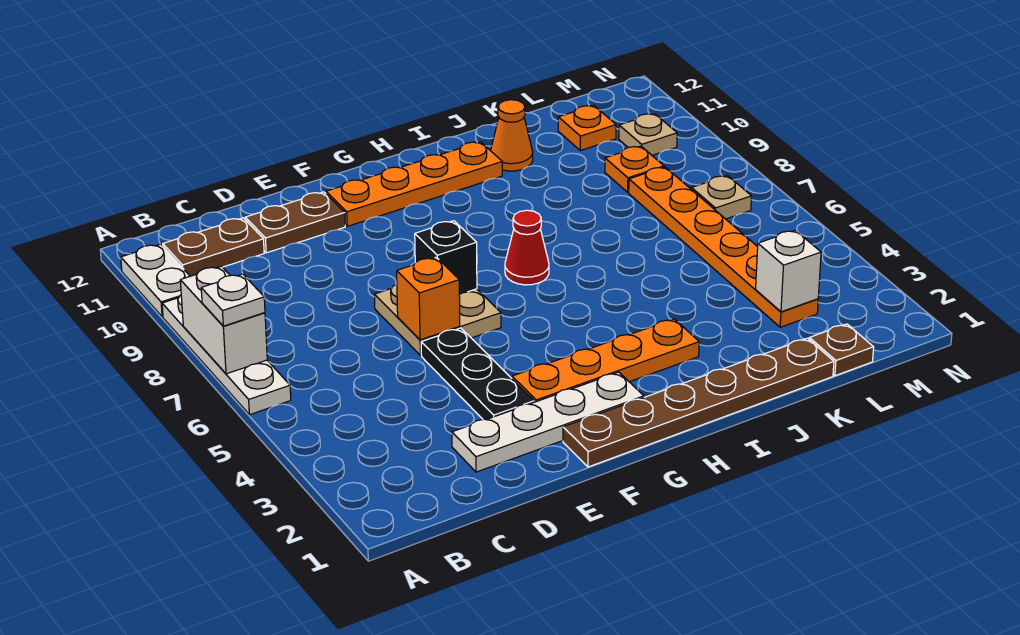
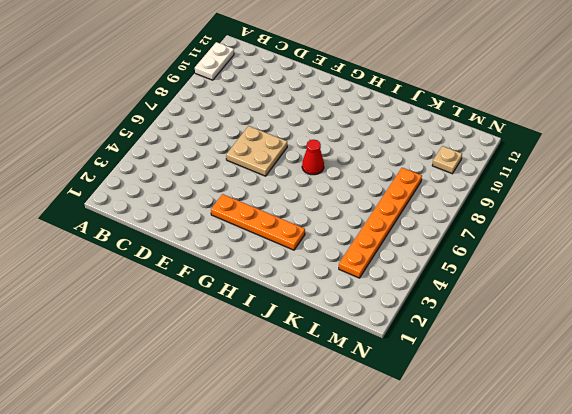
none -> white 1x4 plate [162,295,291,415]
none -> brown 1x2 plate [163,218,264,276]
none -> white 1x4 plate [452,372,644,472]

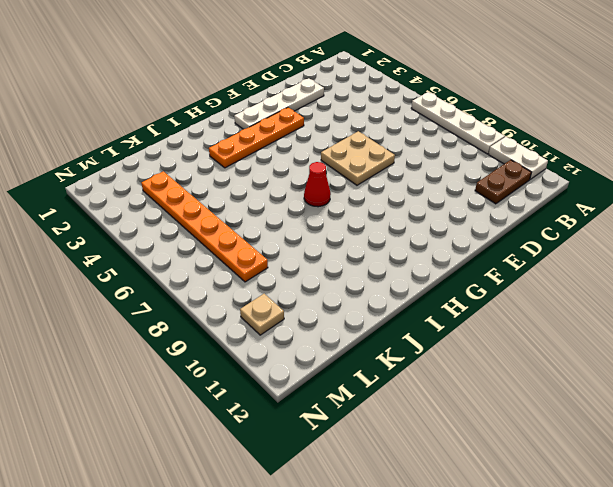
none -> brown 1x2 plate [245,192,345,253]
none -> black 1x3 plate [421,328,534,420]
none -> brown 1x6 plate [563,338,834,467]

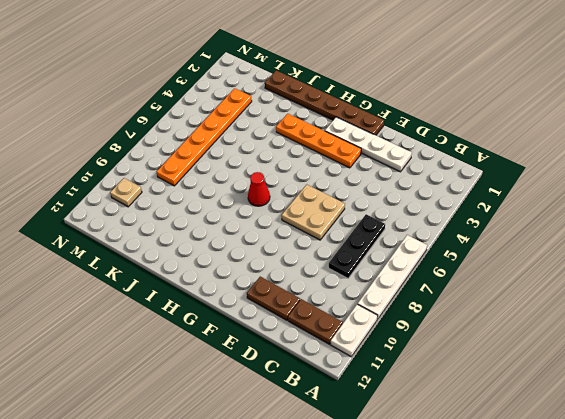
black 1x3 plate [329,214,385,278] -> black 1x3 plate moved to [421,328,534,420]
none -> orange 1x4 plate [326,142,502,226]
none -> orange 1x1 cone [491,100,533,171]
none -> brown 1x1 plate [809,324,874,376]

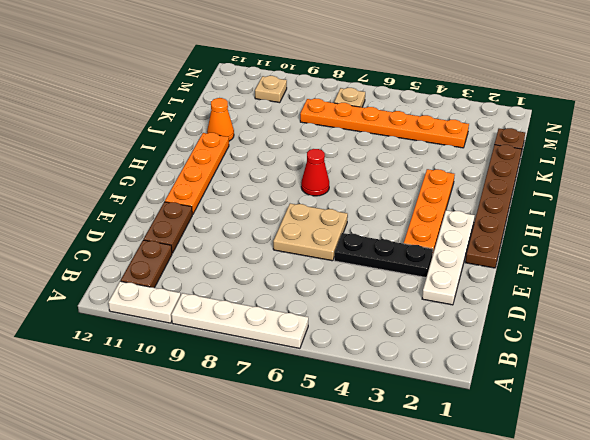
none -> orange 1x1 plate [605,146,664,192]
none -> orange 1x1 plate [558,106,616,150]
none -> white 1x2 brick [180,266,267,374]

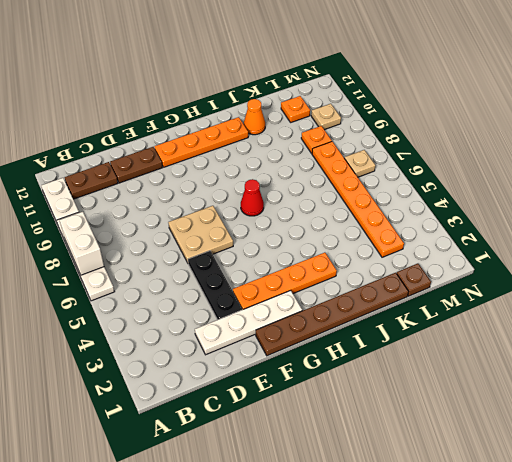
none -> orange 1x1 brick [397,257,460,340]
none -> black 1x1 brick [415,221,477,295]
none -> white 1x1 brick [756,230,821,312]

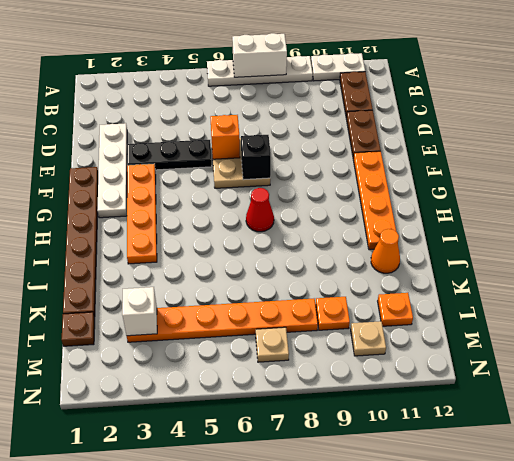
none -> white 1x1 plate [201,274,265,326]

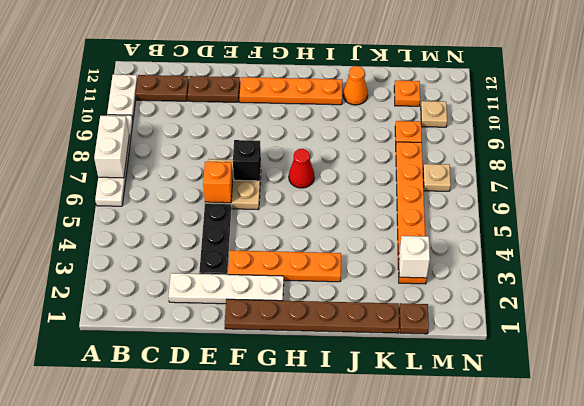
none -> white 1x1 plate [201,274,265,326]

